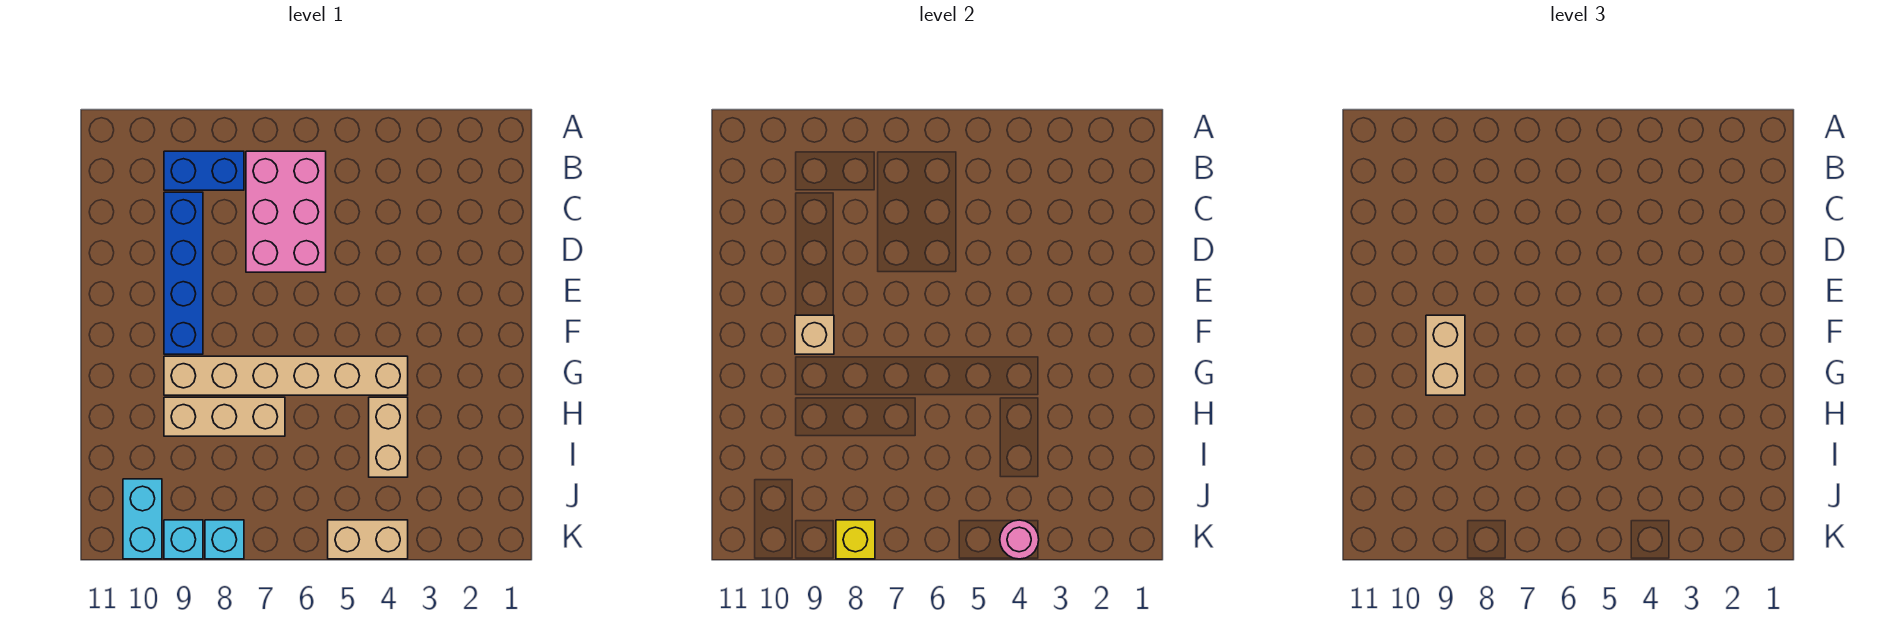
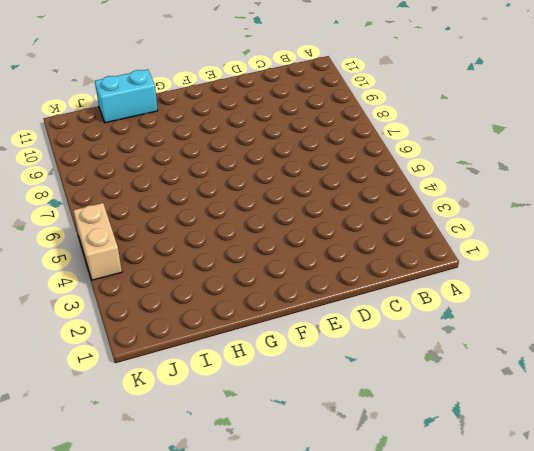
cyan 1x2 brick [95,69,158,123] -> cyan 1x2 brick moved to [123,479,162,559]
none -> pink 2x3 brick [246,151,326,272]
none -> blue 1x2 brick [164,151,244,190]
none -> blue 1x4 brick [164,192,203,354]

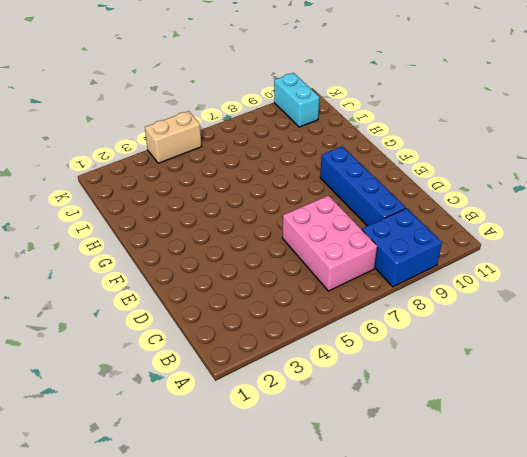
blue 2x2 brick [362,208,442,287] -> blue 1x2 brick [164,151,244,190]
none -> tan 1x6 brick [164,356,408,395]
none -> tan 1x2 brick [369,397,408,477]
none -> tan 1x3 brick [164,397,285,436]

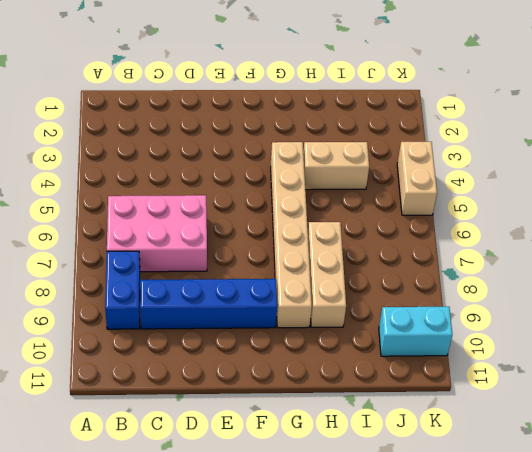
none -> cyan 1x1 brick [205,520,244,559]
none -> cyan 1x1 brick [164,520,203,559]
none -> tan 1x1 brick [795,315,834,354]

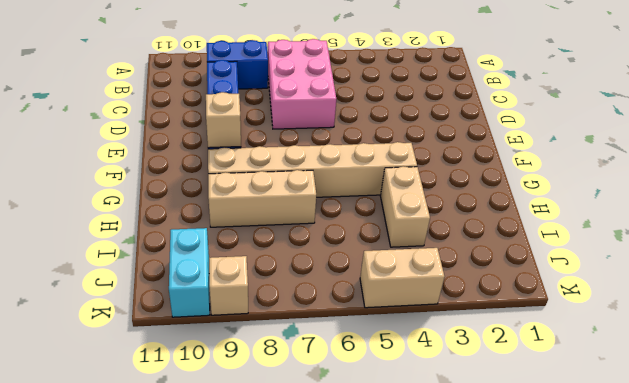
tan 1x1 brick [209,256,248,315] -> cyan 1x1 brick [164,520,203,559]
none -> cyan 1x1 brick [205,520,244,559]
none -> pink 1x1 round brick [1000,520,1039,559]
none -> yellow 1x1 brick [836,520,875,559]

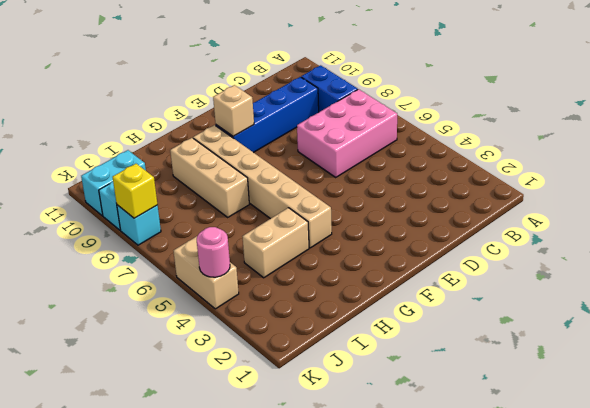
none -> tan 1x2 brick [1426,315,1465,395]

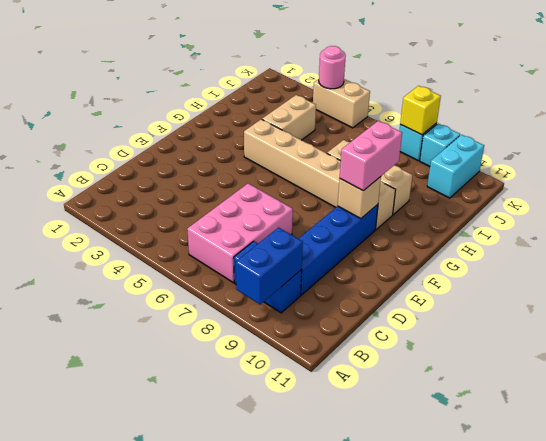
blue 1x2 brick [236,228,303,304] -> none
pink 1x2 brick [340,121,402,191] -> tan 1x2 brick [1426,315,1465,395]

